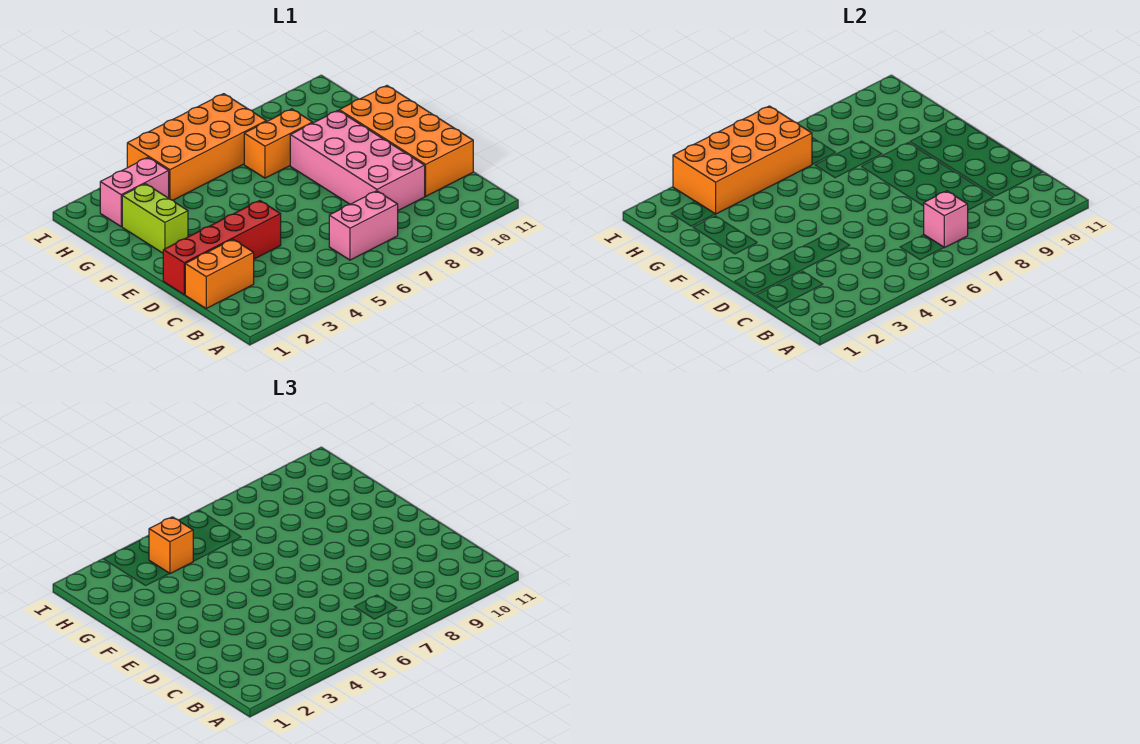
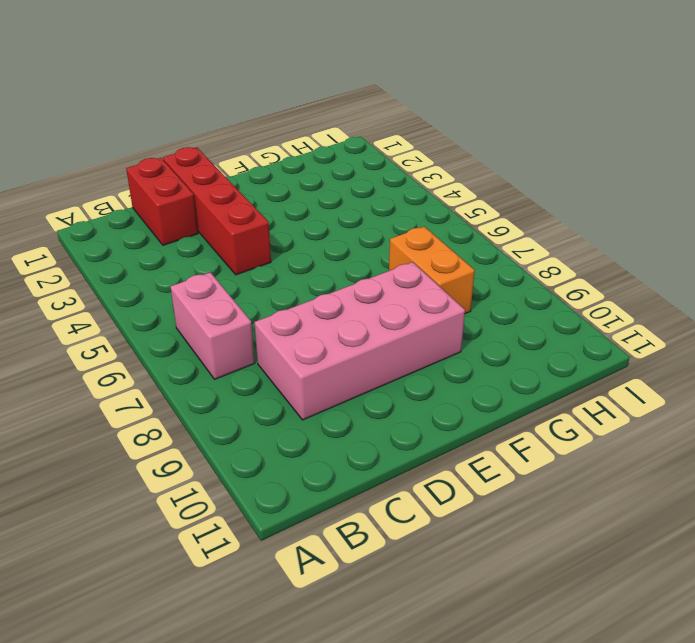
red 1x2 brick [126,158,198,245] -> orange 1x2 brick [185,239,254,308]
none -> orange 2x4 brick [339,86,473,196]
none -> lime 1x2 brick [122,184,188,253]
none -> pink 1x2 brick [100,157,169,226]

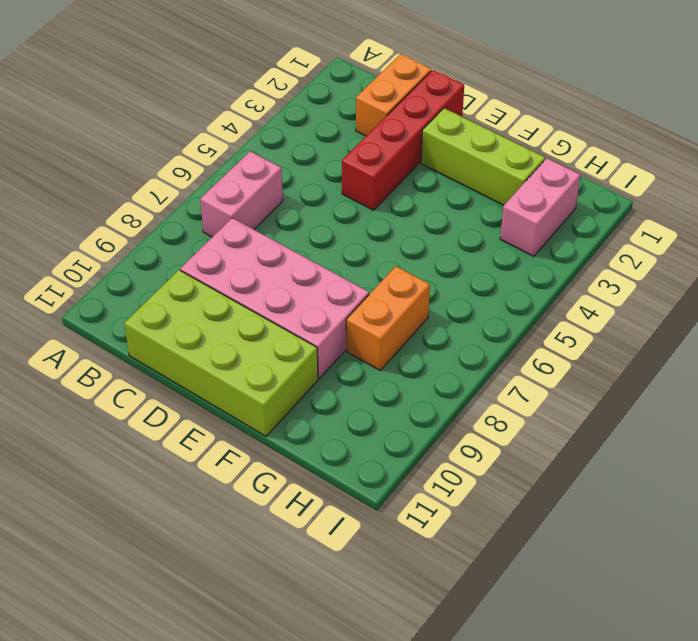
lime 2x4 brick [124,270,318,436] -> orange 2x4 brick [339,86,473,196]
lime 1x3 brick [421,108,545,205] -> lime 1x2 brick [122,184,188,253]
none -> orange 2x4 brick [127,94,266,200]
none -> pink 1x1 brick [924,191,968,248]
none -> orange 2x4 brick [673,106,812,214]

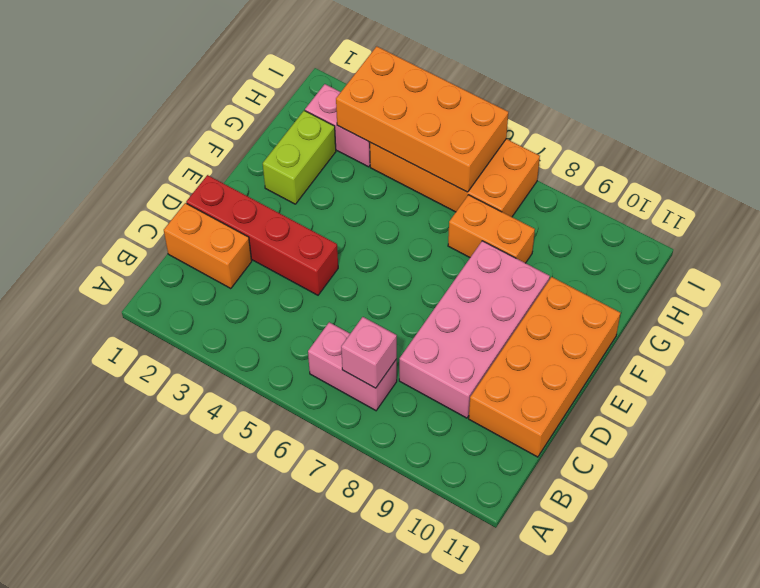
none -> orange 1x1 brick [149,517,193,574]

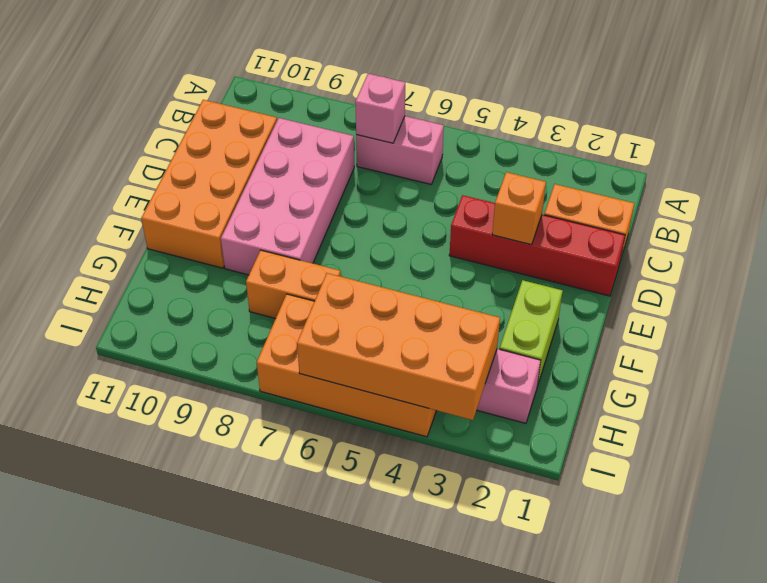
orange 1x1 brick [492,172,546,245] -> orange 1x1 brick moved to [149,517,193,574]

